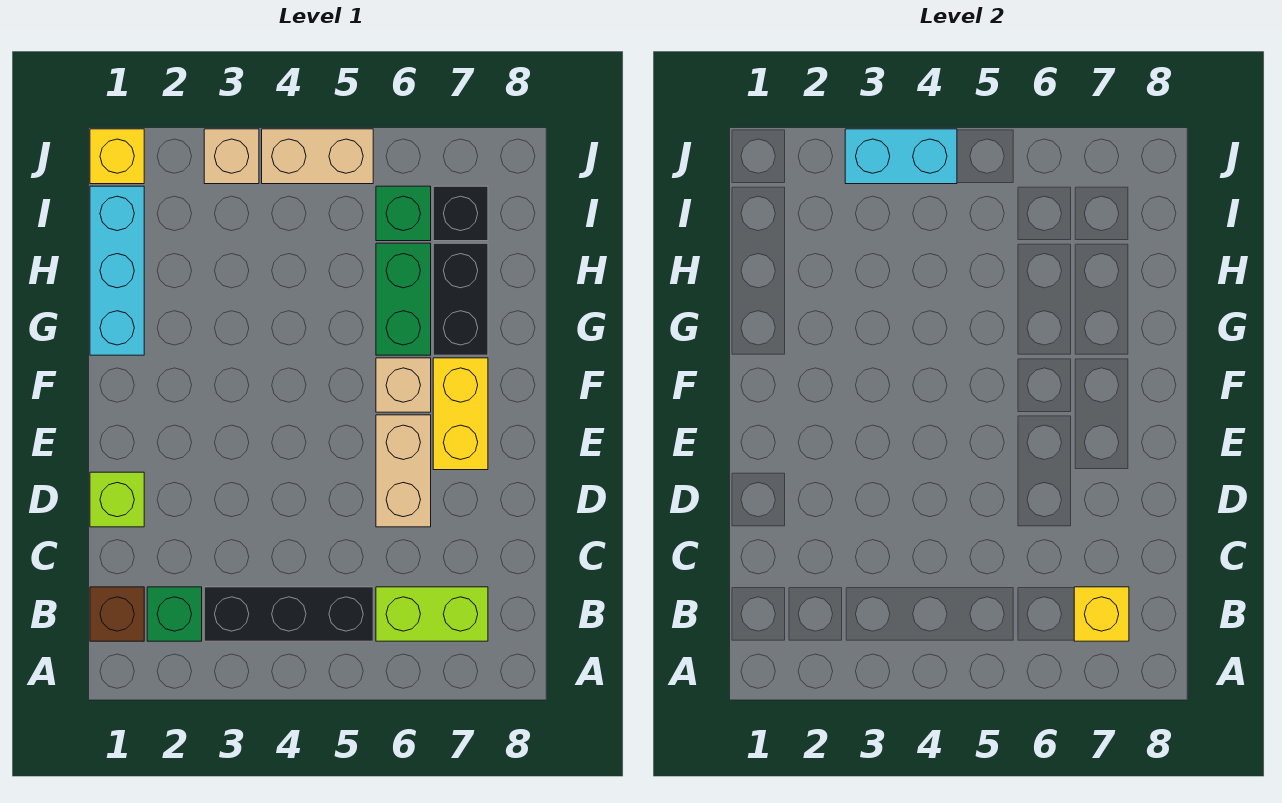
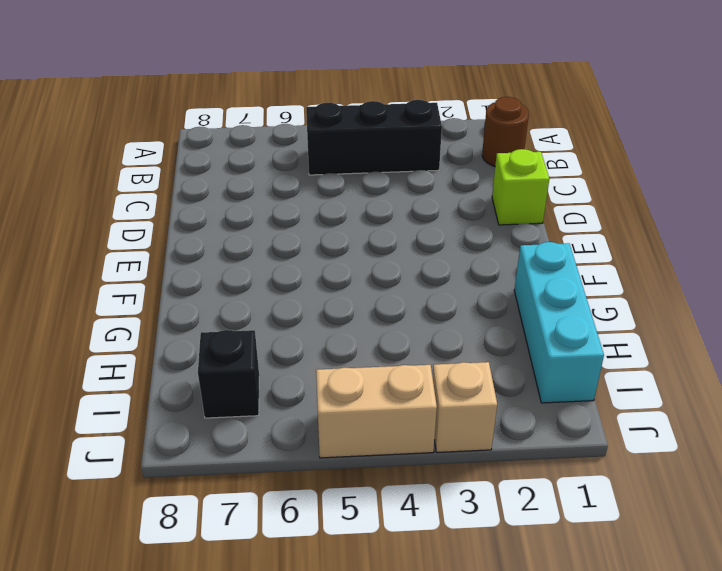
brown 1x1 round brick [482,97,529,166] -> brown 1x1 brick [90,587,144,641]
none -> green 1x1 brick [147,587,202,641]
none -> lime 1x2 brick [376,587,488,641]
none -> tan 1x2 brick [376,415,431,527]

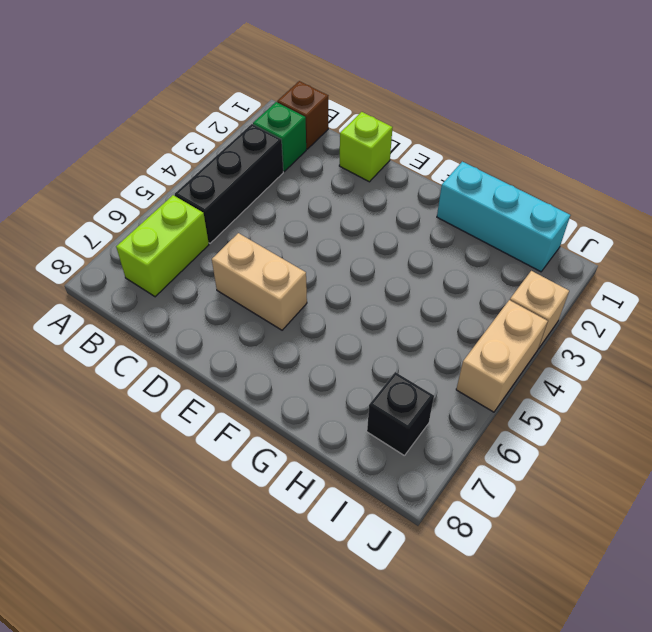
none -> yellow 1x2 brick [433,358,488,470]
none -> tan 1x1 brick [376,358,431,412]
none -> green 1x2 brick [376,243,431,355]

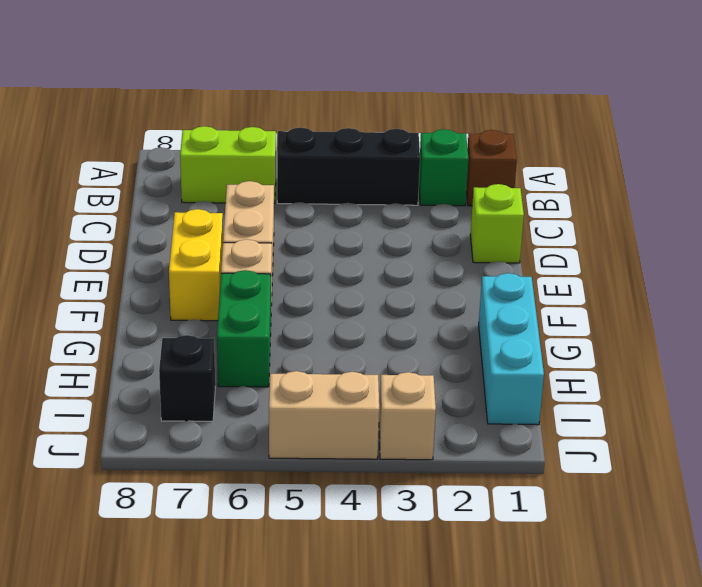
none -> black 1x2 brick [433,243,488,355]
none -> green 1x1 brick [376,186,431,241]
none -> yellow 1x1 brick [90,129,144,184]

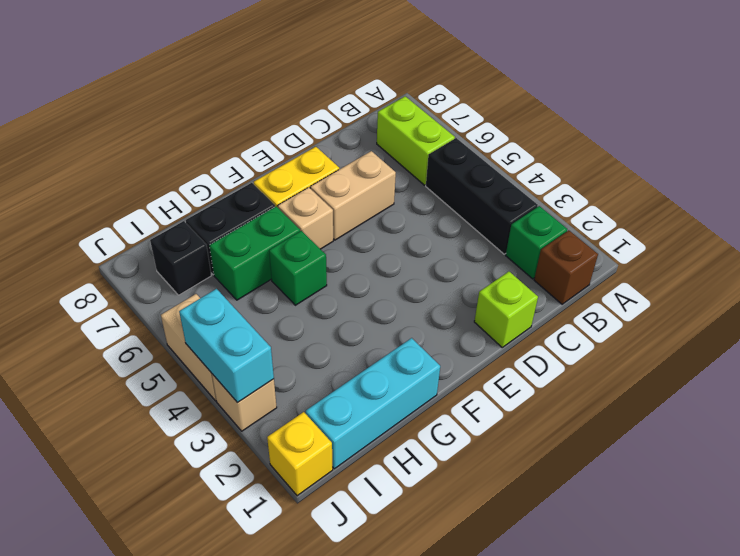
green 1x1 brick [269,231,327,305] -> green 1x1 brick moved to [376,186,431,241]
none -> yellow 1x1 brick [1074,587,1129,641]

